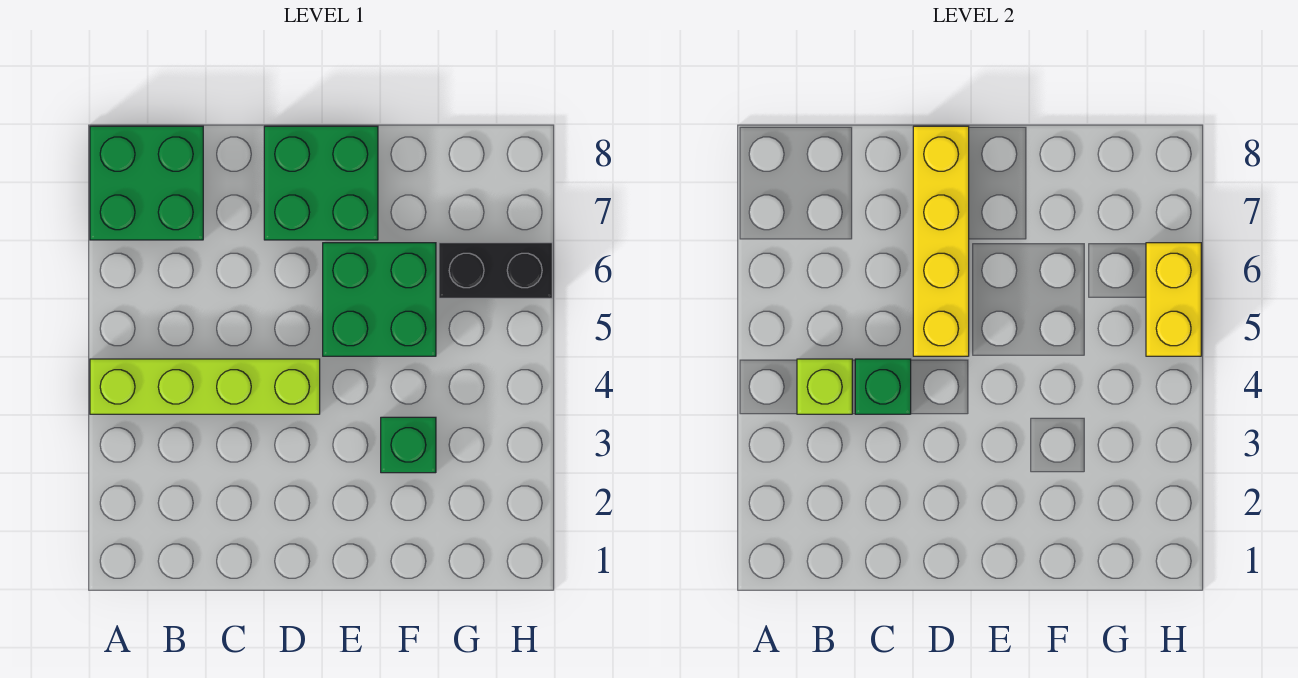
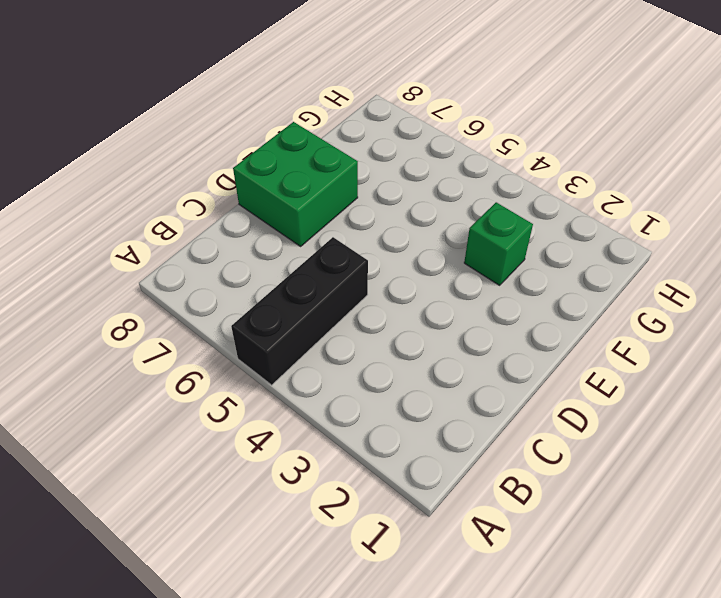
black 1x3 brick [231,237,368,385] -> none
none -> lime 1x4 brick [90,359,320,414]
none -> green 2x2 brick [90,126,203,240]

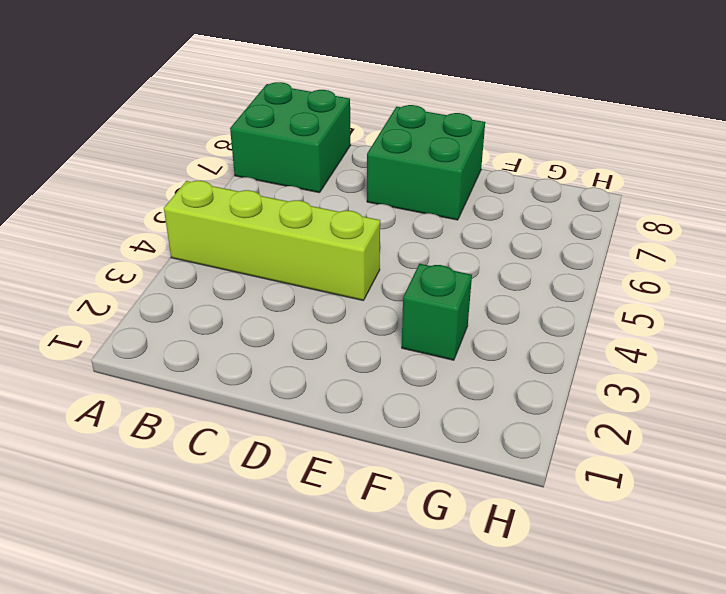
none -> green 2x2 brick [323,243,436,356]
none -> black 1x2 brick [439,243,552,298]

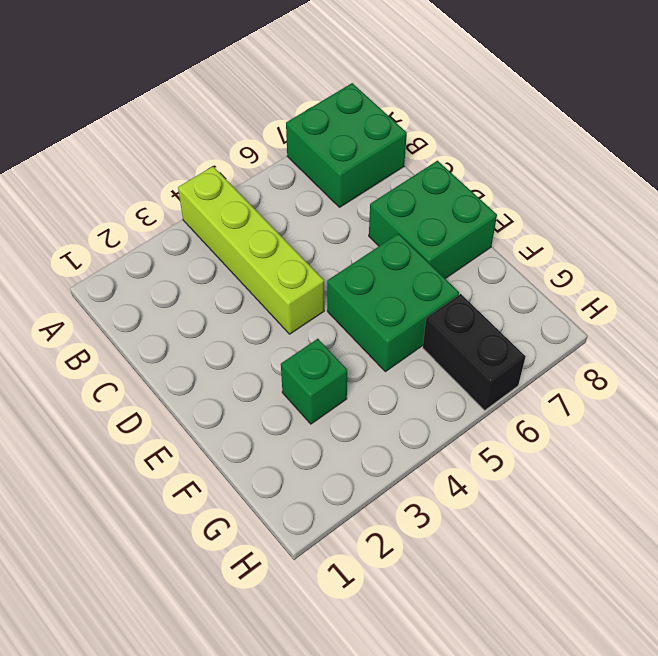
none -> lime 1x1 brick [797,359,852,414]
none -> green 1x1 brick [855,359,911,414]

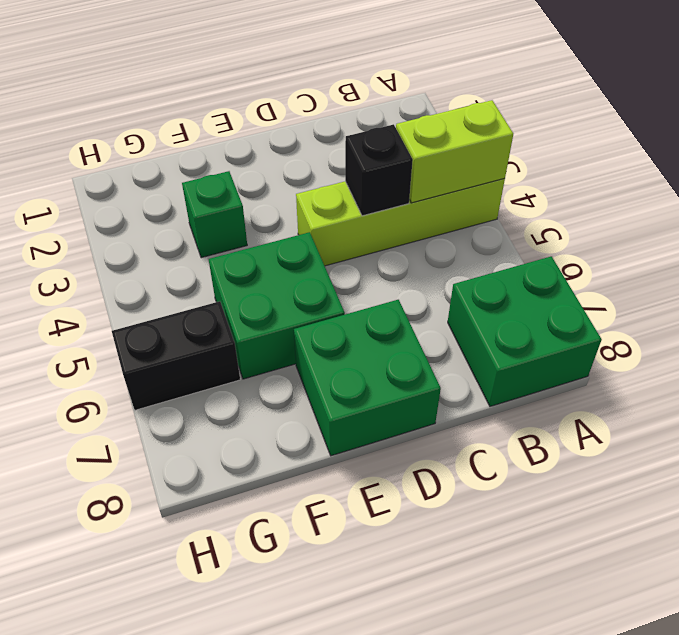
lime 1x2 brick [396,100,513,203] -> lime 1x1 brick [797,359,852,414]
black 1x1 brick [345,124,413,216] -> green 1x1 brick [855,359,911,414]
none -> yellow 1x4 brick [913,126,969,356]
none -> yellow 1x2 brick [1146,243,1201,356]

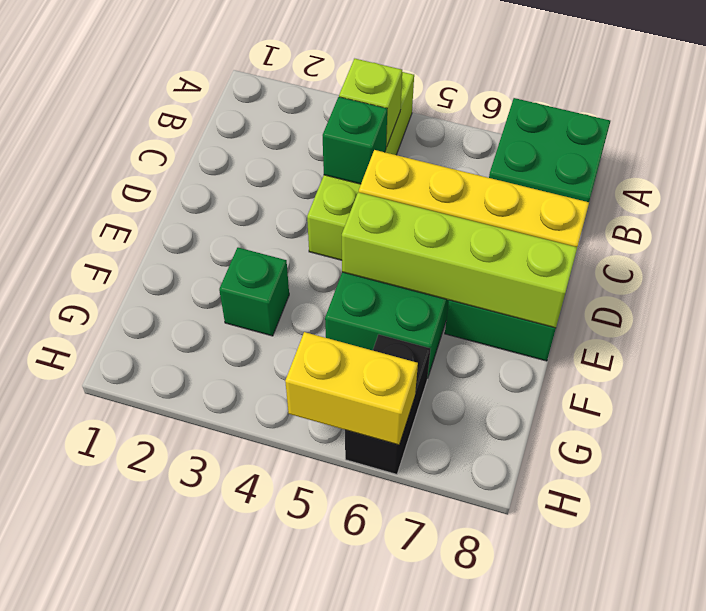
lime 1x4 brick [342,192,577,328] -> none

